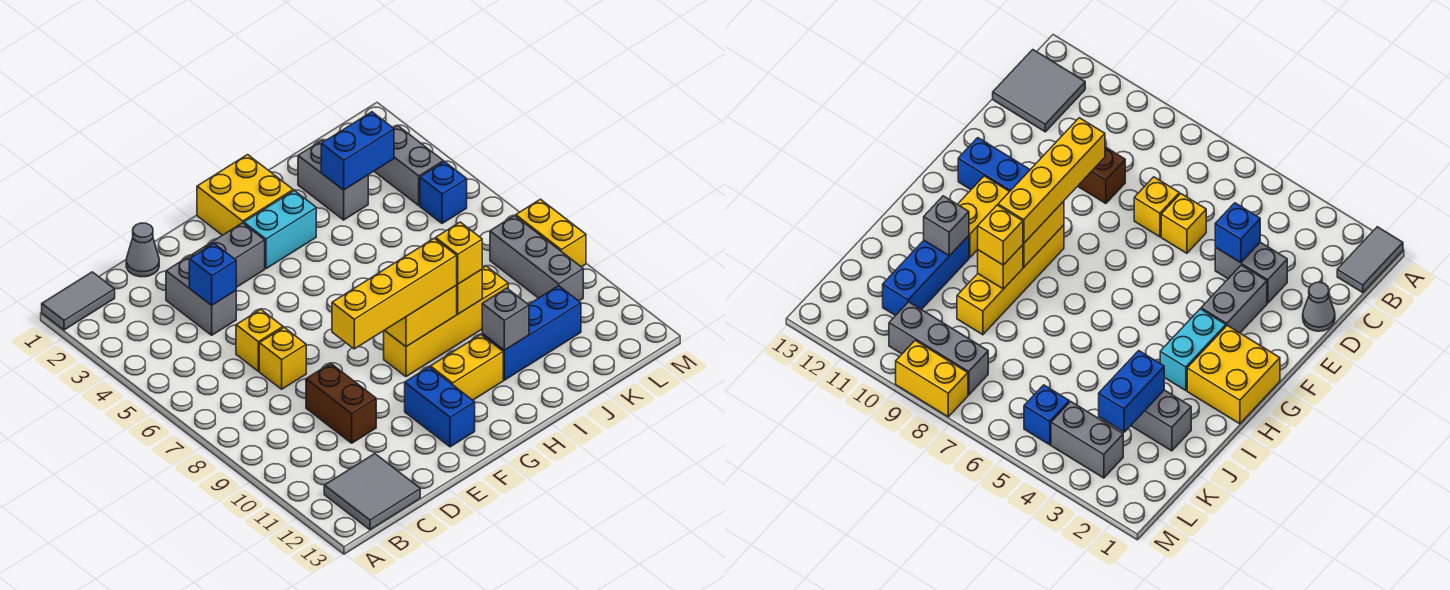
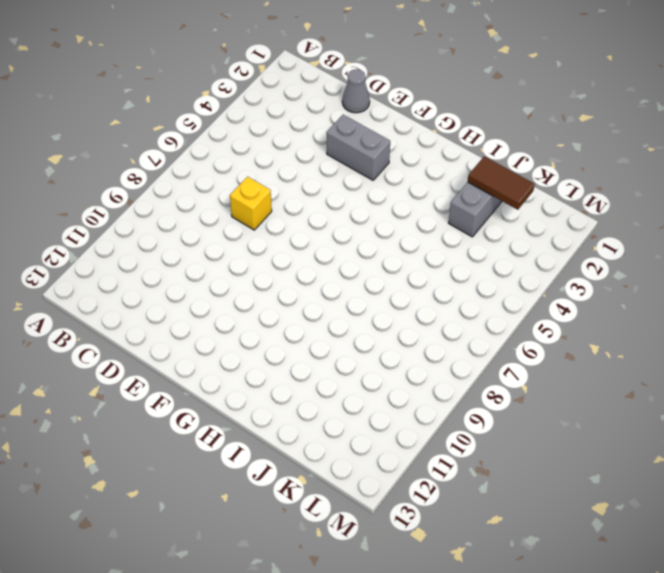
brown 1x2 tile [468,156,535,210] -> none
none -> grey 1x2 tile [42,272,115,330]
none -> grey 2x2 tile [324,454,420,530]
none -> grey 1x2 brick [166,255,236,335]

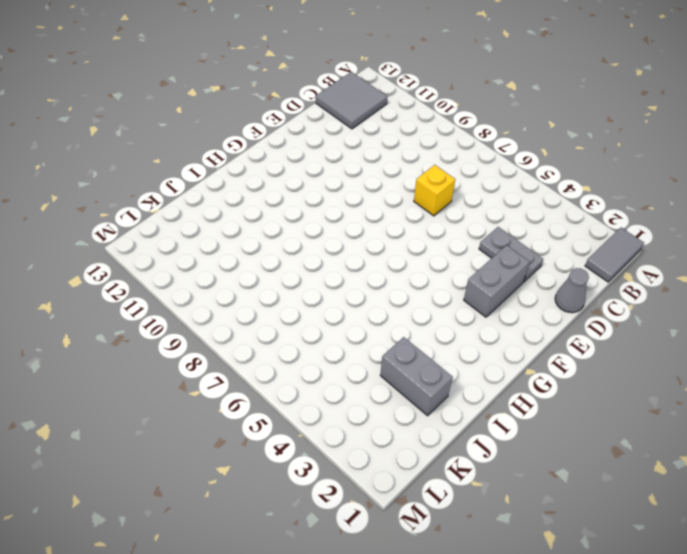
grey 1x2 plate [479,227,543,282] -> grey 1x2 brick [166,255,236,335]
none -> yellow 1x1 brick [236,309,283,371]
none -> brown 1x2 brick [306,363,376,443]
none -> blue 1x2 brick [405,367,475,447]

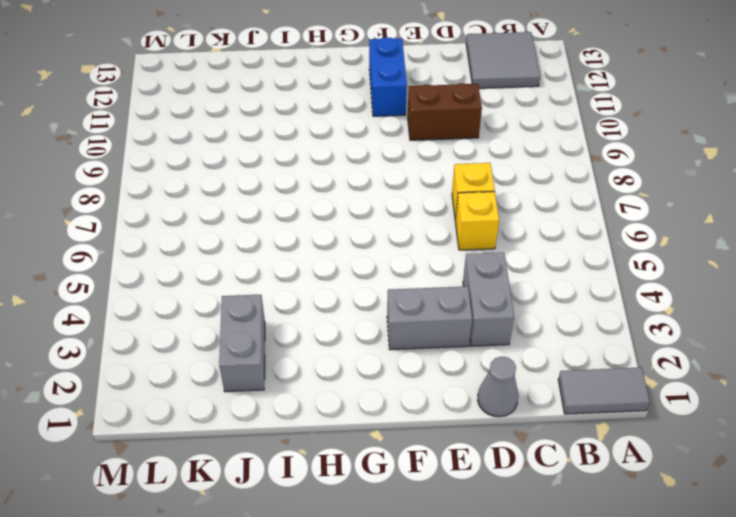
brown 1x2 brick [408,83,482,140] -> brown 1x2 brick turned to [306,363,376,443]
none -> yellow 2x2 brick [197,155,293,235]
none -> cyan 1x2 brick [244,191,316,269]
none -> yellow 1x4 brick [384,266,508,377]

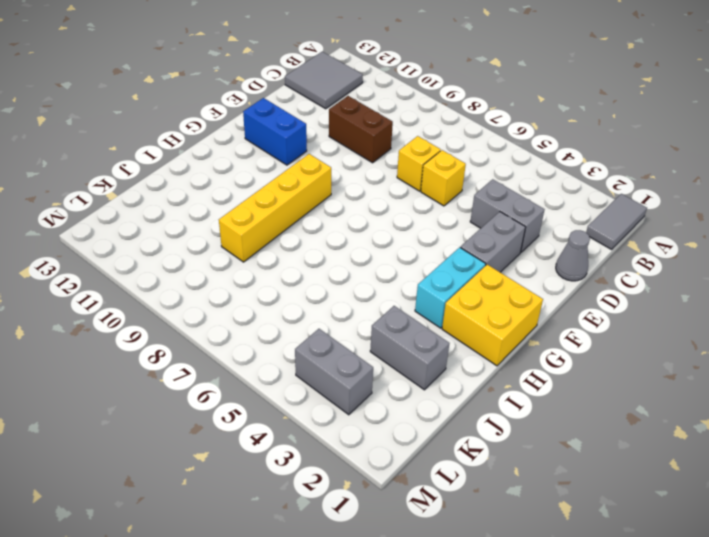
none -> yellow 1x2 brick [430,335,503,400]
none -> blue 1x3 brick [482,286,581,380]
none -> blue 1x1 brick [420,161,467,224]

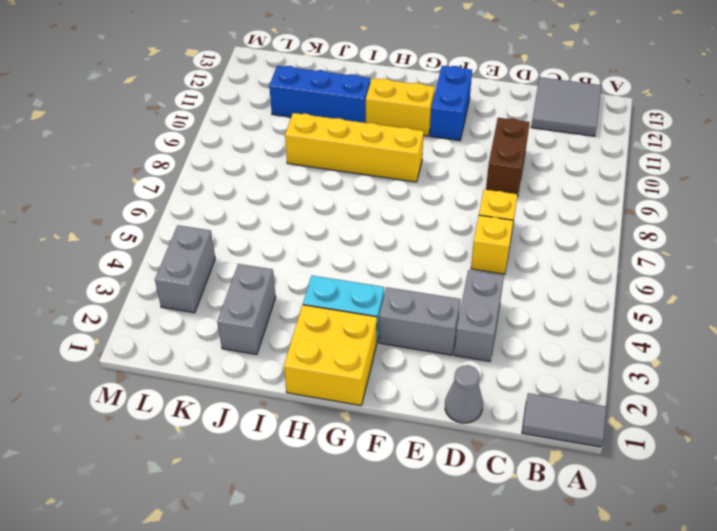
none -> blue 1x1 brick [420,161,467,224]
none -> grey 1x3 brick [490,215,583,301]
none -> yellow 1x2 brick [516,199,586,267]

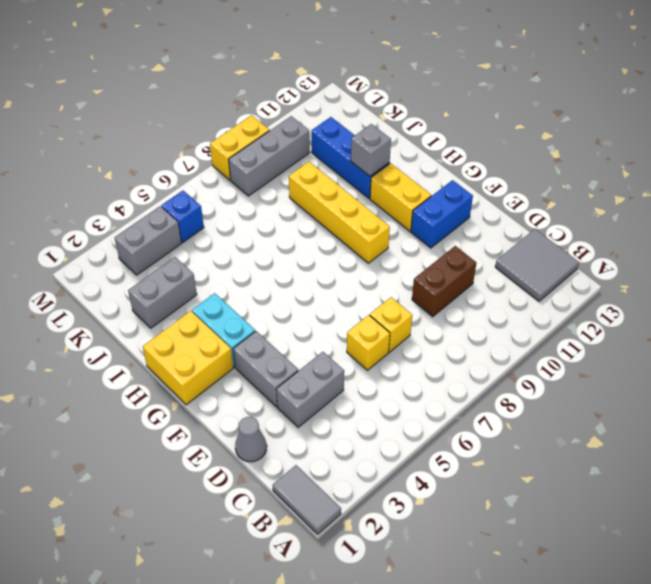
none -> blue 1x1 brick [189,244,236,305]
none -> yellow 1x2 brick [385,286,457,347]
none -> yellow 1x1 brick [456,270,482,314]

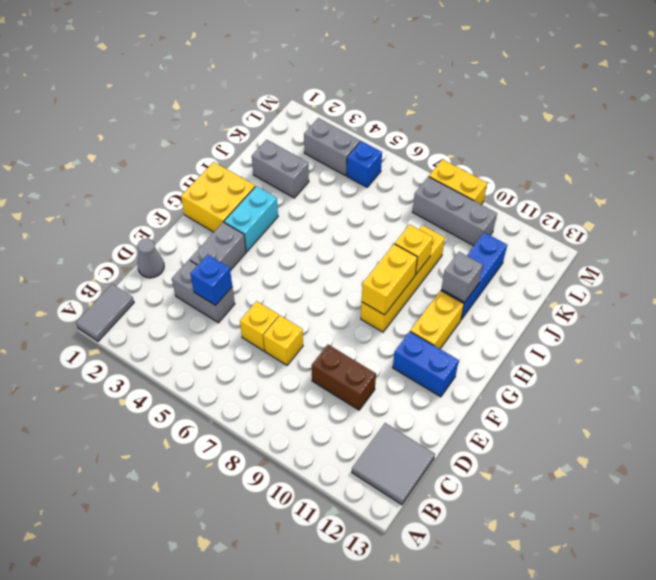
none -> blue 1x2 brick [321,112,394,190]
none -> yellow 1x4 brick [332,238,457,349]
none -> yellow 1x1 brick [436,222,482,284]

